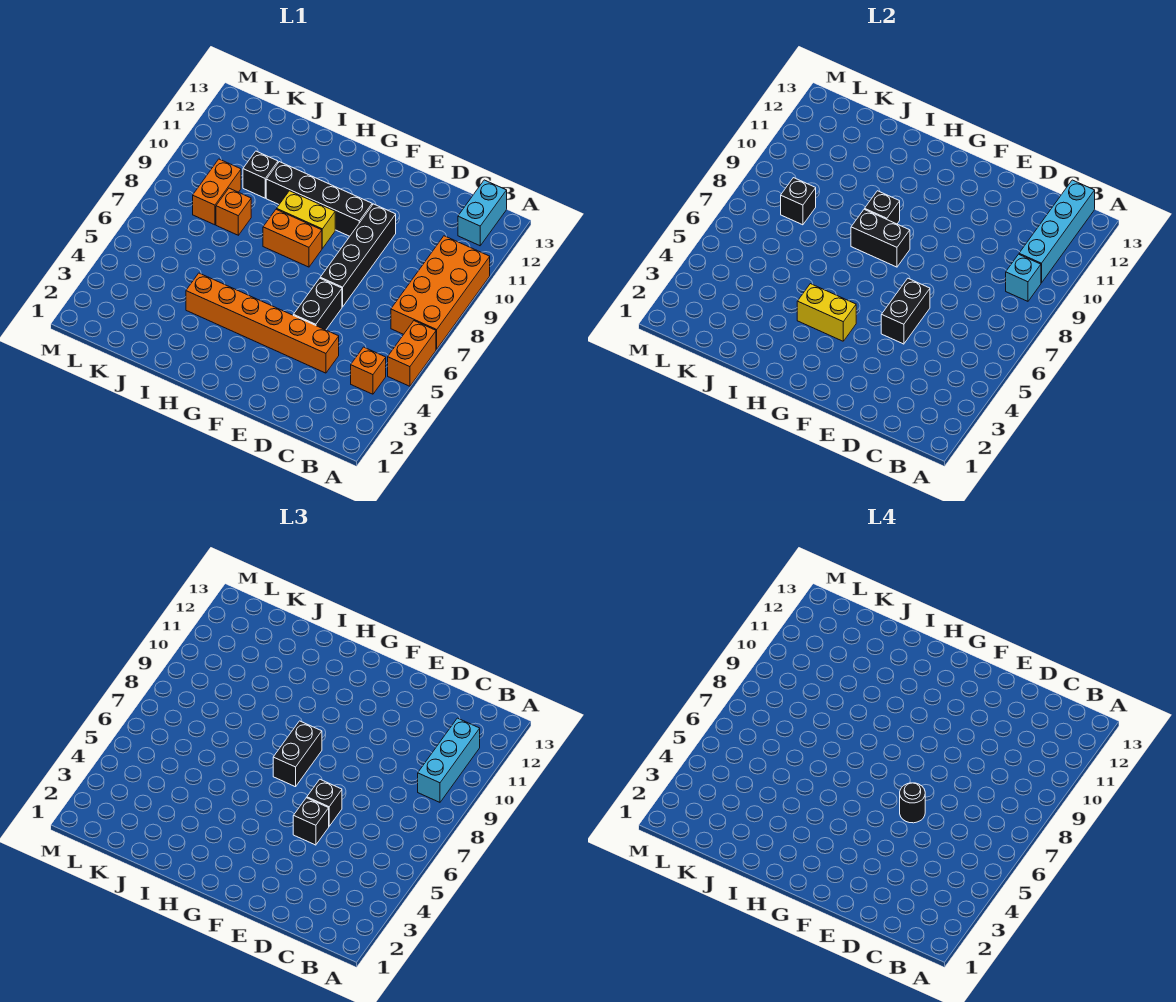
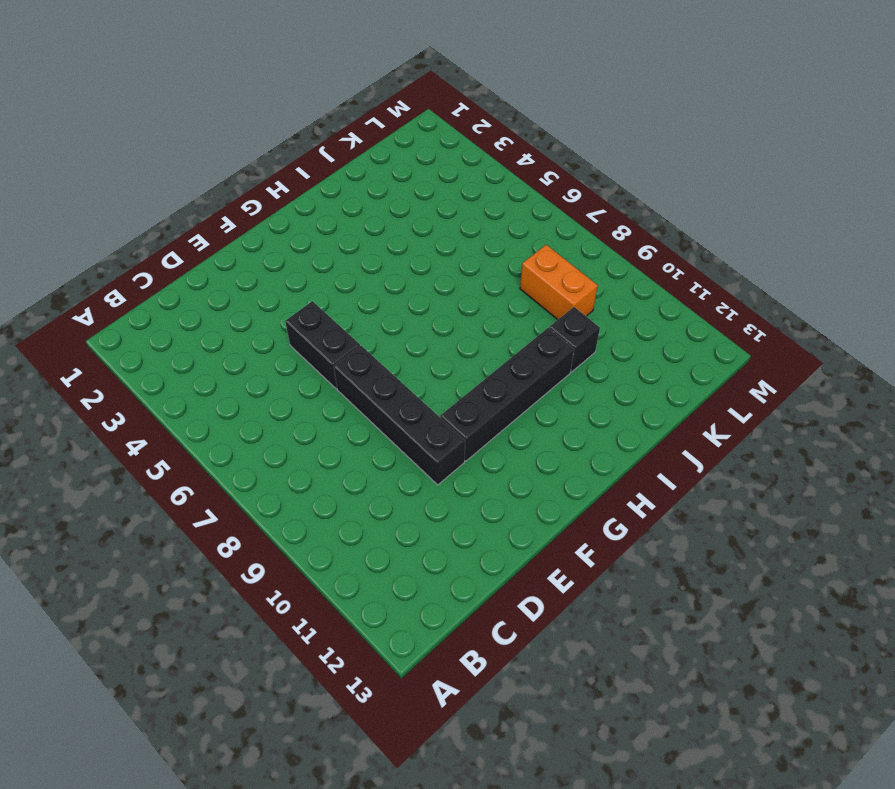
none -> orange 1x2 brick [388,321,436,386]
none -> orange 2x4 brick [391,236,490,349]
none -> orange 1x1 brick [351,347,386,394]

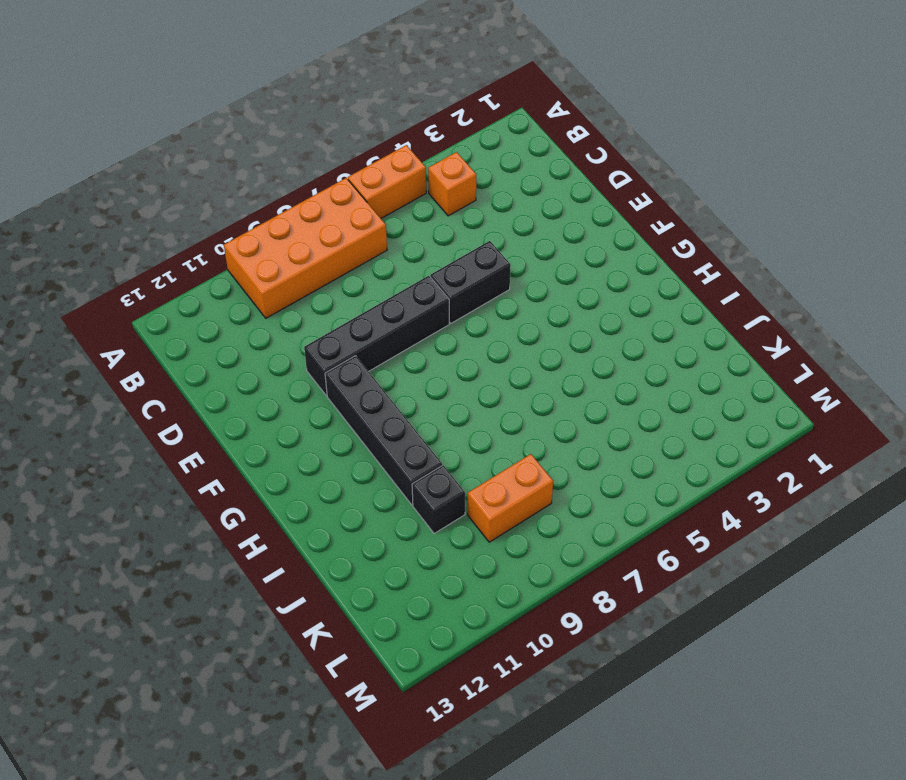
none -> cyan 1x2 brick [458,180,507,246]
none -> orange 1x6 brick [186,273,339,373]
none -> orange 1x2 brick [263,209,322,267]

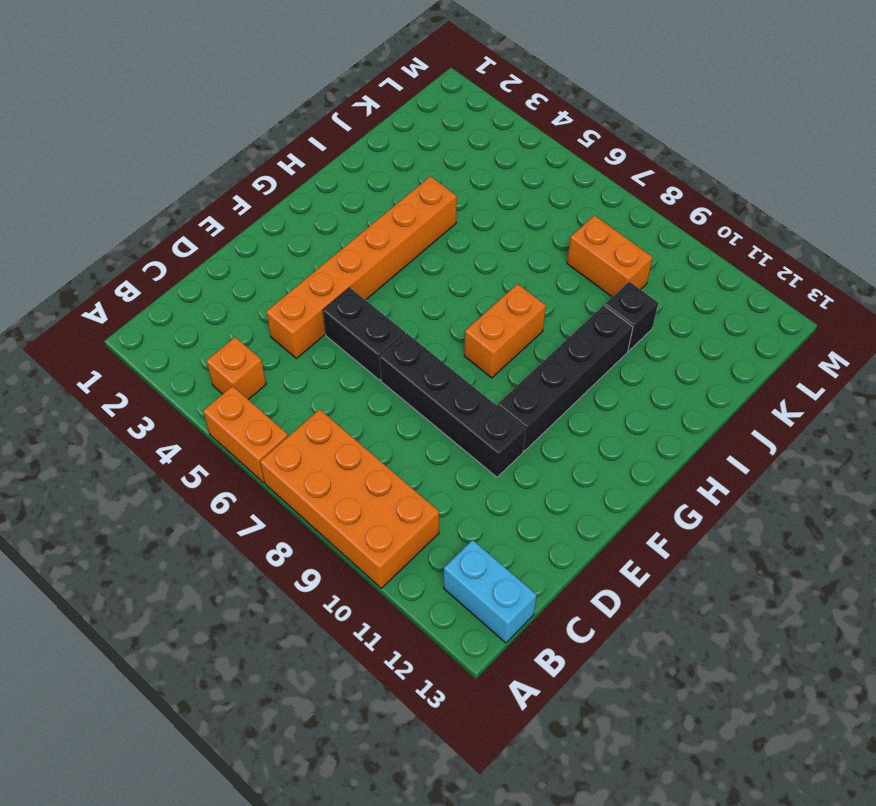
none -> yellow 1x2 brick [277,191,335,248]
none -> orange 1x1 brick [216,188,251,235]
none -> cyan 1x1 brick [1006,254,1041,301]

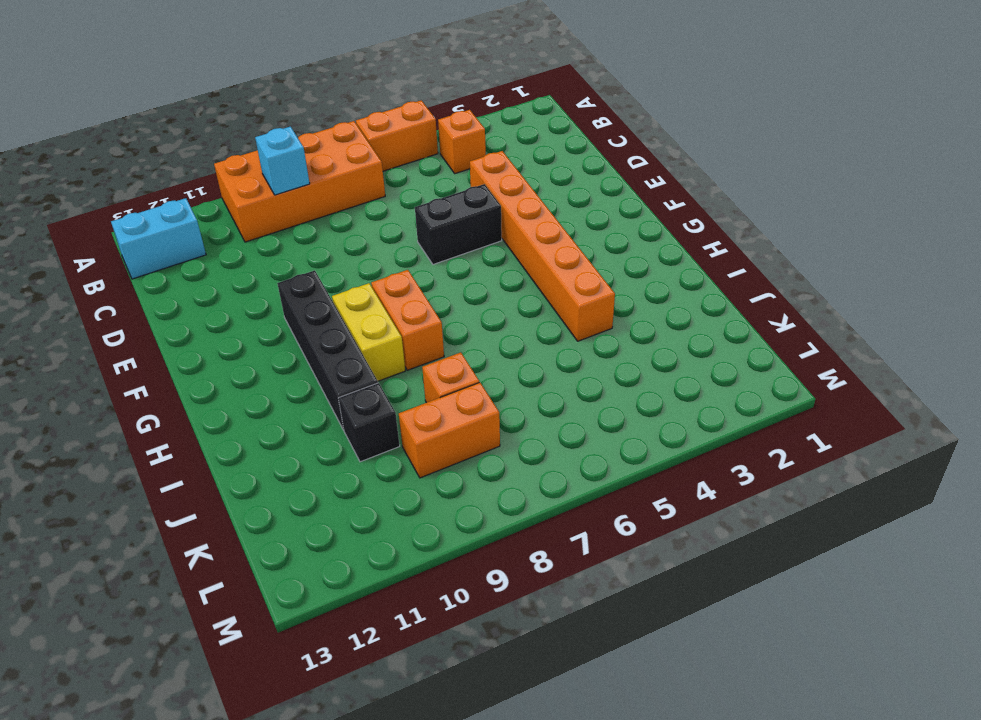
none -> black 1x4 brick [320,204,396,307]
none -> cyan 1x4 brick [1019,180,1095,283]
none -> black 1x2 brick [881,278,930,344]

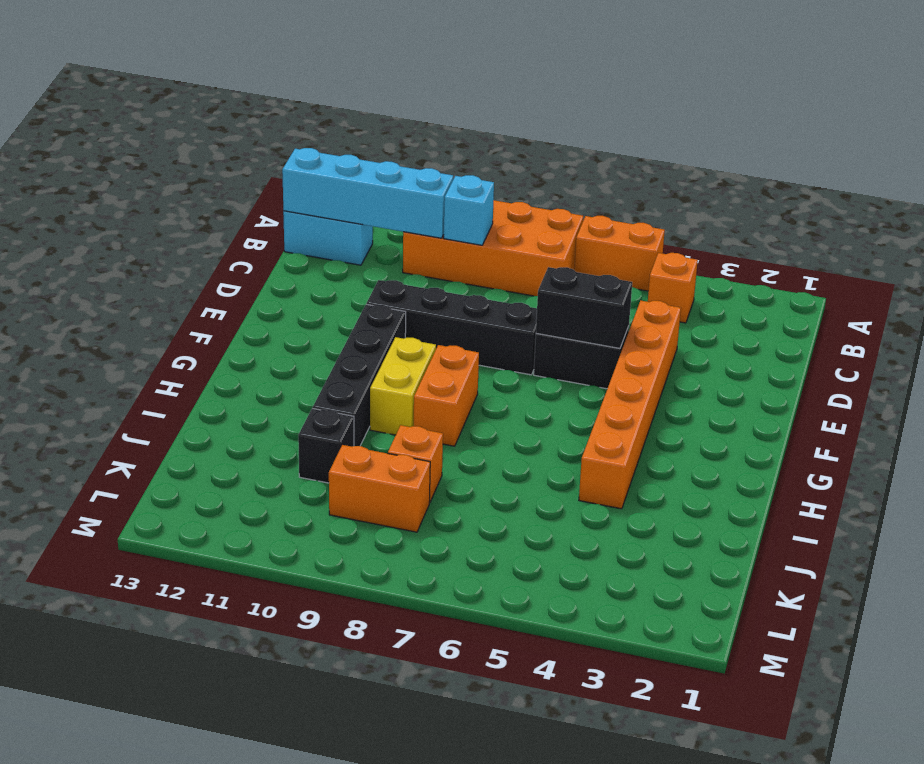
none -> yellow 1x2 brick [797,284,856,341]
none -> black 1x2 brick [851,209,910,267]
none -> black 1x1 brick [865,191,900,224]

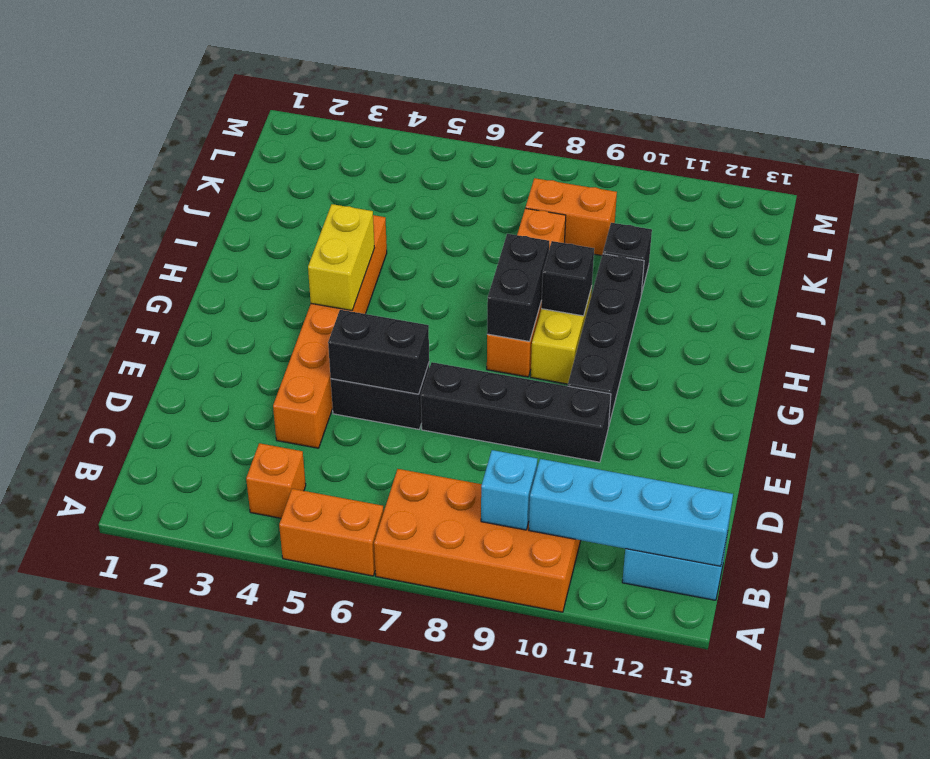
none -> black 1x1 brick [781,178,816,225]
none -> cyan 1x3 brick [418,718,480,802]
none -> black 1x1 brick [293,798,329,845]

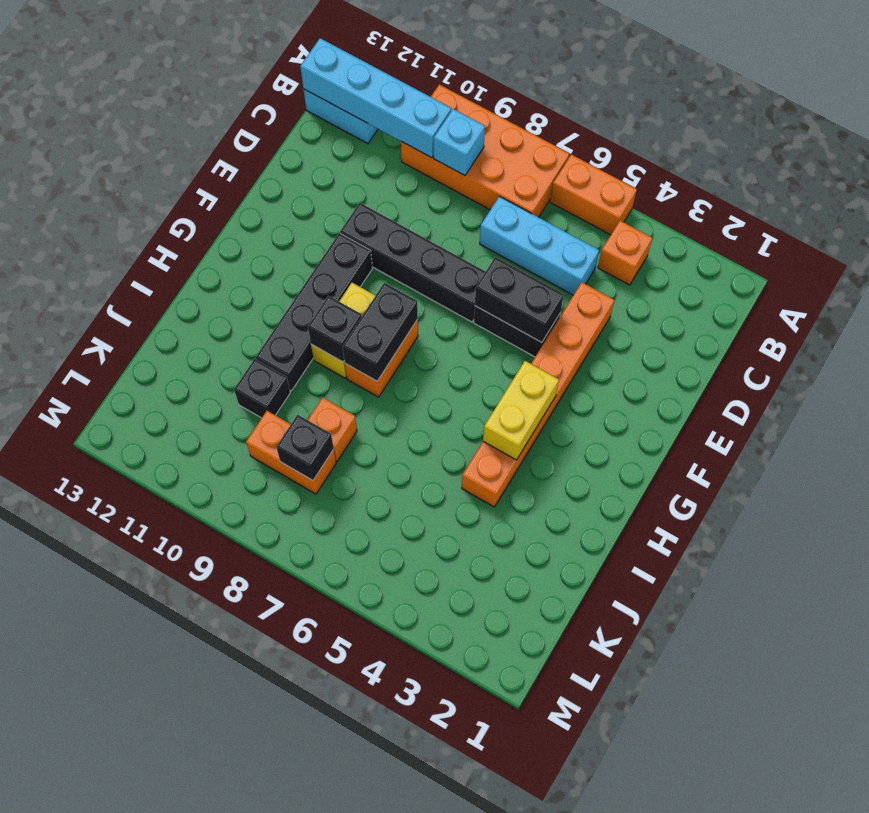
cyan 1x3 brick [480,196,599,295] -> cyan 1x3 brick moved to [418,718,480,802]
none -> black 1x1 brick [293,798,329,845]
none -> black 1x1 brick [307,779,342,826]
none -> black 1x2 brick [273,721,322,787]

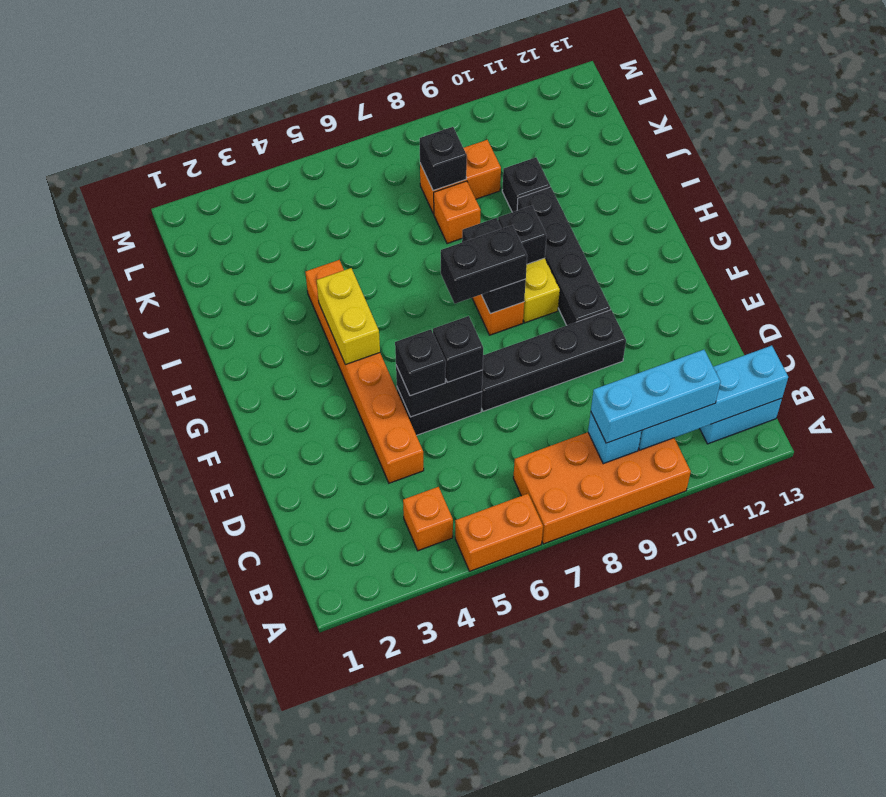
none -> black 1x1 round brick [900,783,925,823]

